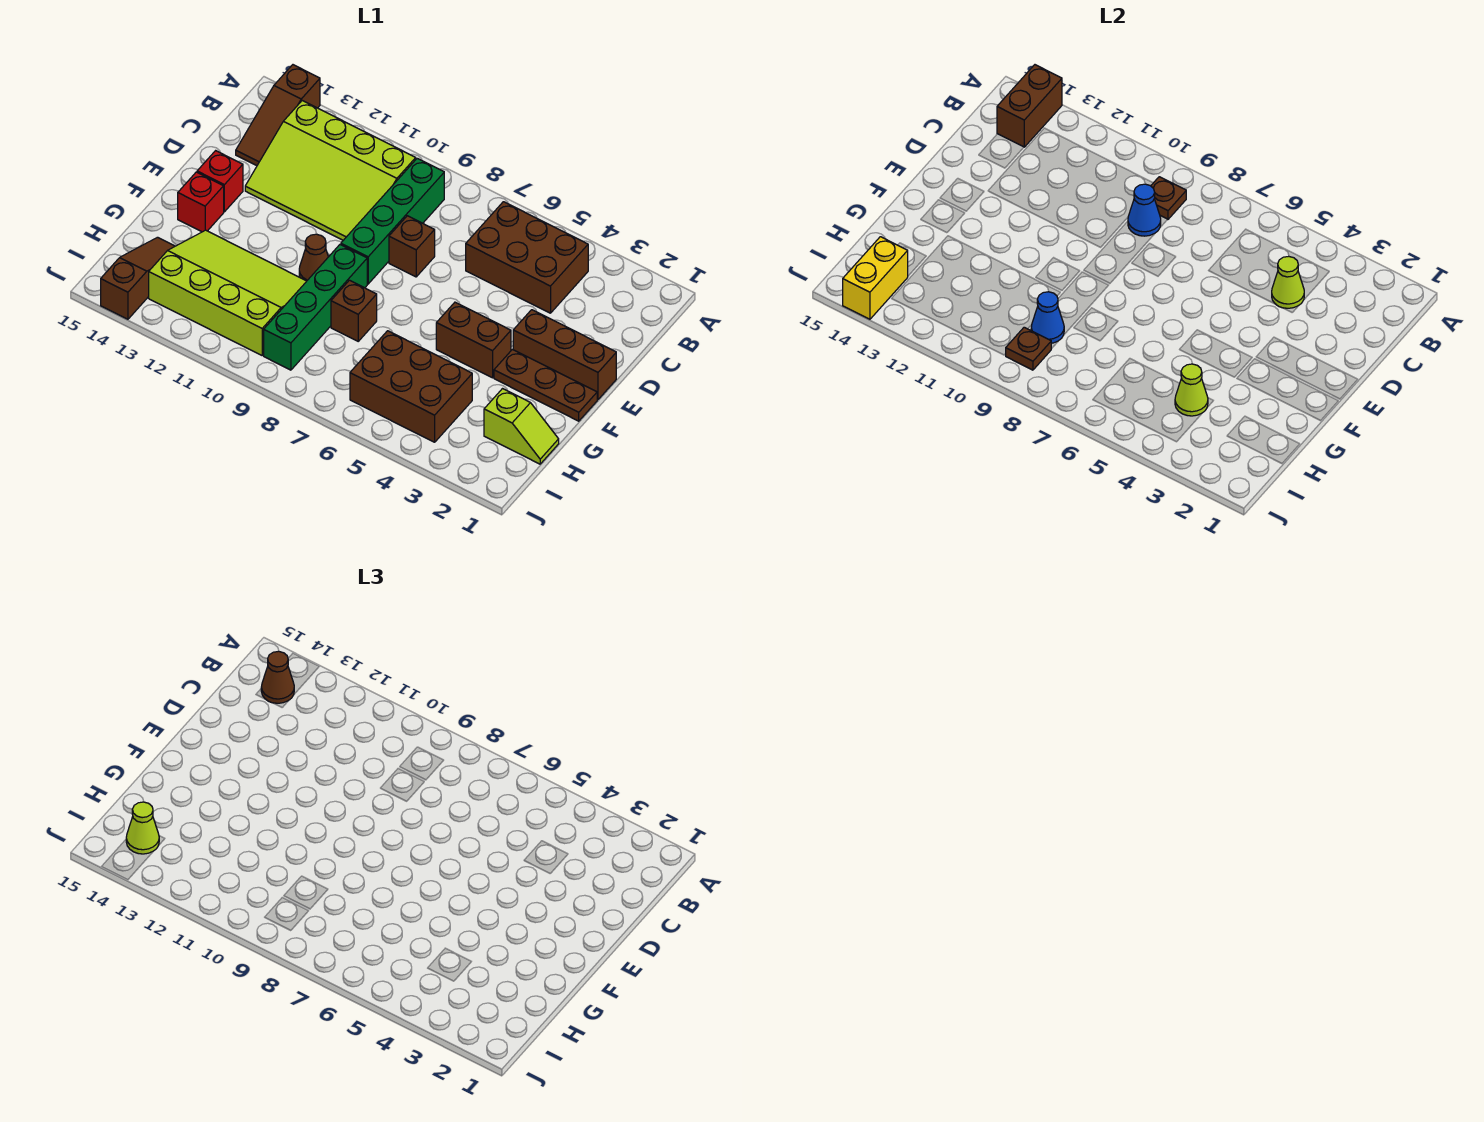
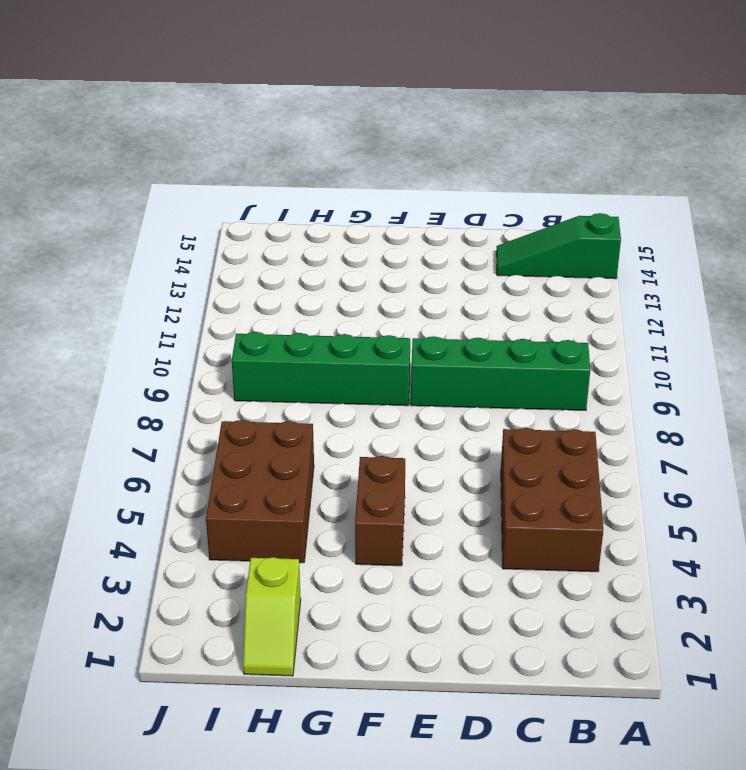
green 1x3 slope [496,213,621,279] -> brown 1x3 slope [236,65,320,166]
none -> lime 3x4 slope [245,101,416,240]
none -> brown 1x1 brick [389,216,435,277]
none -> brown 1x3 brick [513,310,616,400]

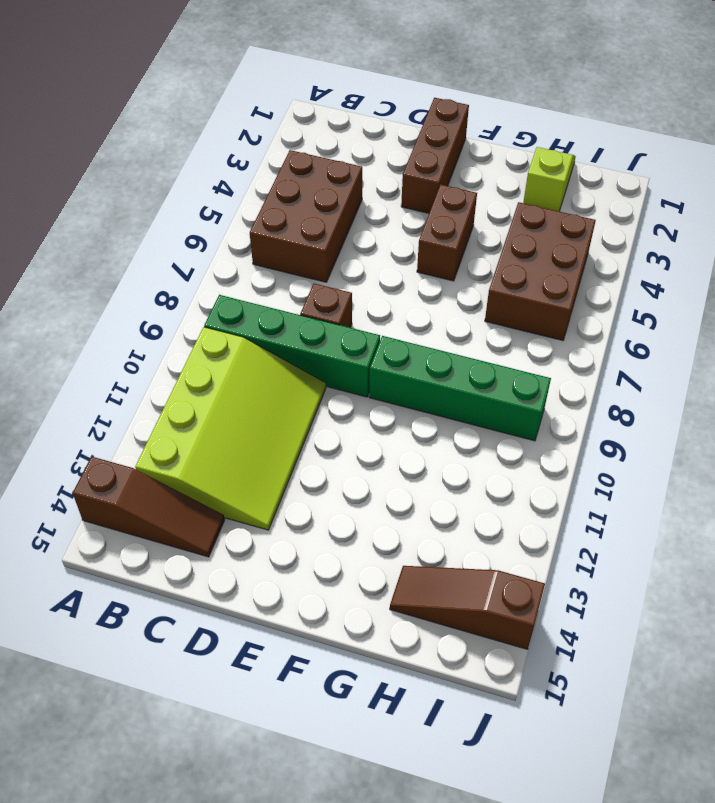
none -> red 1x1 brick [197,151,243,212]
none -> brown 1x3 plate [494,350,597,421]
none -> brown 1x1 cone [299,234,328,281]

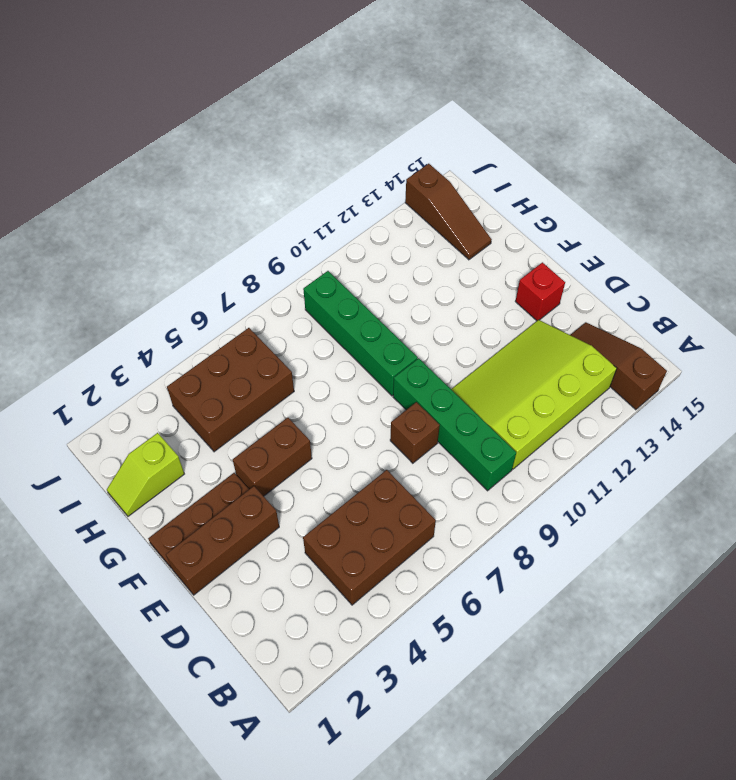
none -> brown 1x1 cone [299,234,328,281]
none -> red 1x1 brick [178,172,224,232]
none -> brown 1x1 brick [331,280,377,341]

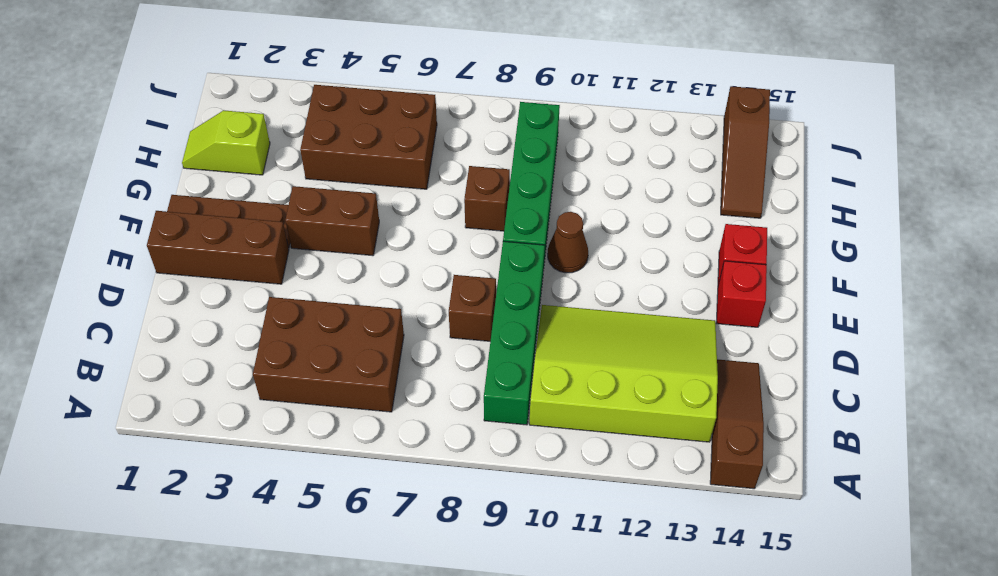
none -> lime 3x4 slope [149,230,306,355]
none -> brown 1x2 brick [997,65,1062,147]
none -> brown 1x1 plate [1151,177,1186,219]

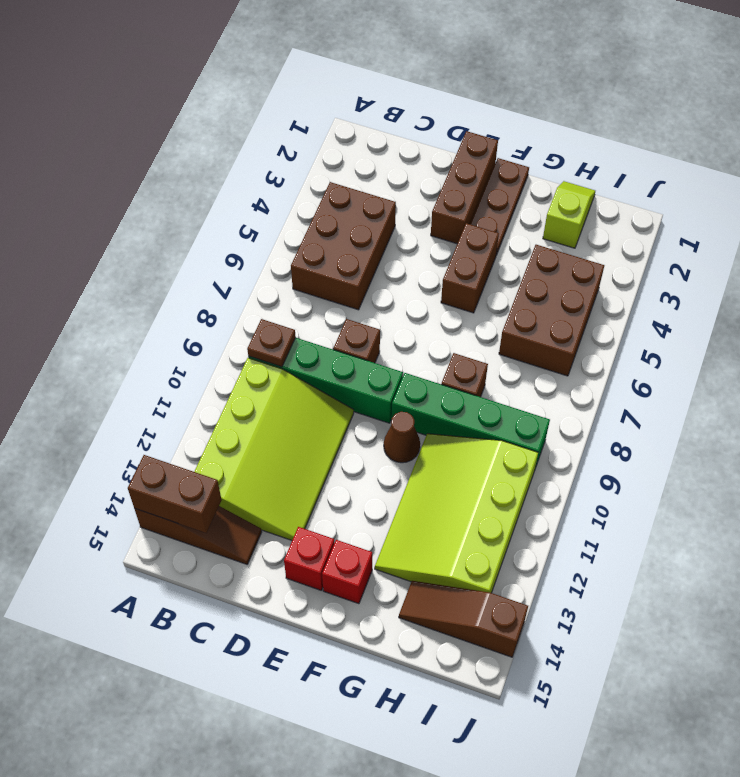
none -> lime 1x1 cone [1272,256,1304,308]
none -> blue 1x1 cone [1128,184,1161,236]
none -> lime 1x1 cone [1175,364,1208,416]

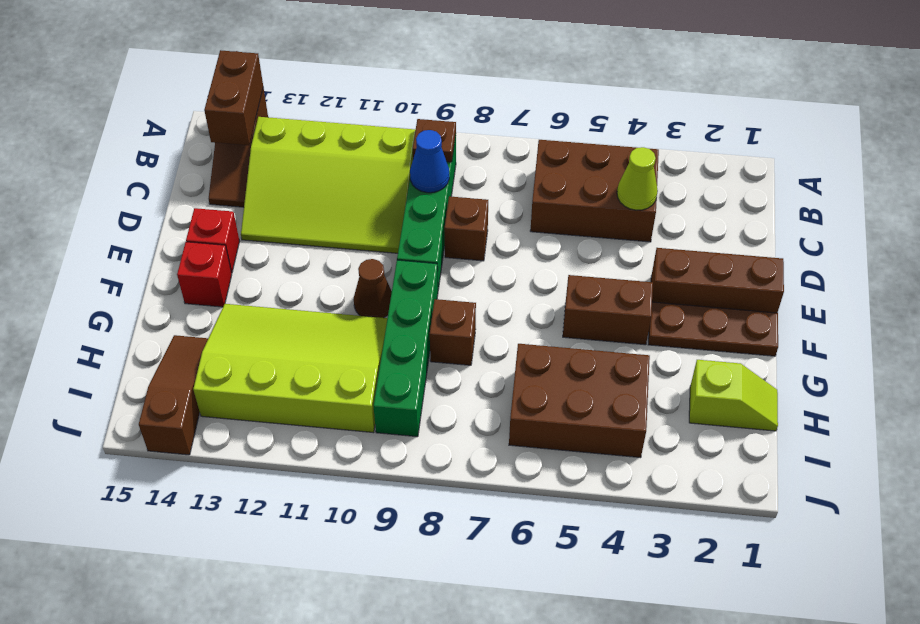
none -> lime 1x1 cone [1175,364,1208,416]
none -> blue 1x1 cone [1031,292,1064,343]
none -> brown 1x1 plate [1006,327,1051,370]

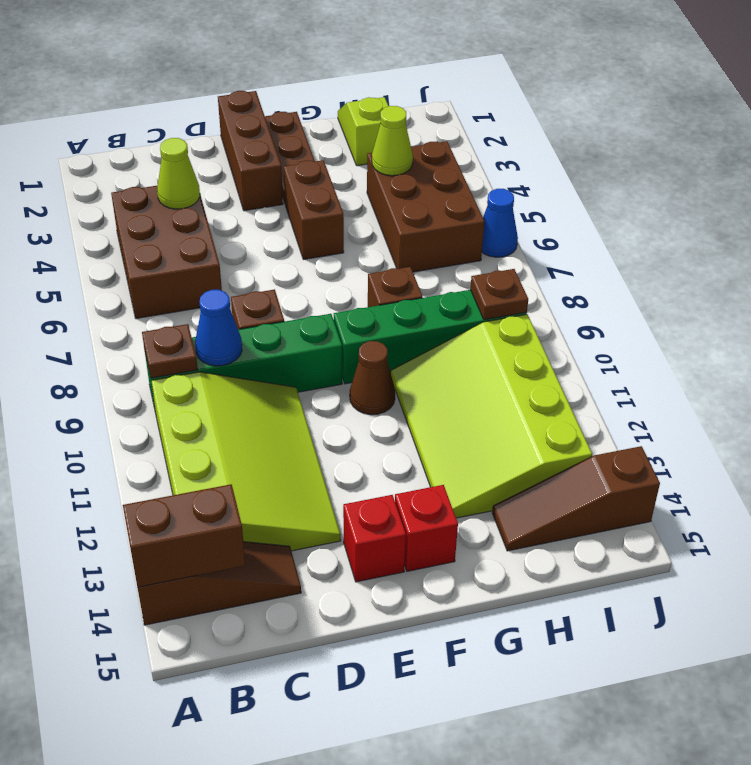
blue 1x1 cone [482,189,518,257] -> blue 1x1 cone moved to [1031,292,1064,343]
none -> yellow 1x2 brick [843,237,908,319]
none -> brown 1x1 cone [261,651,294,703]
none -> lime 1x1 cone [126,802,159,854]

